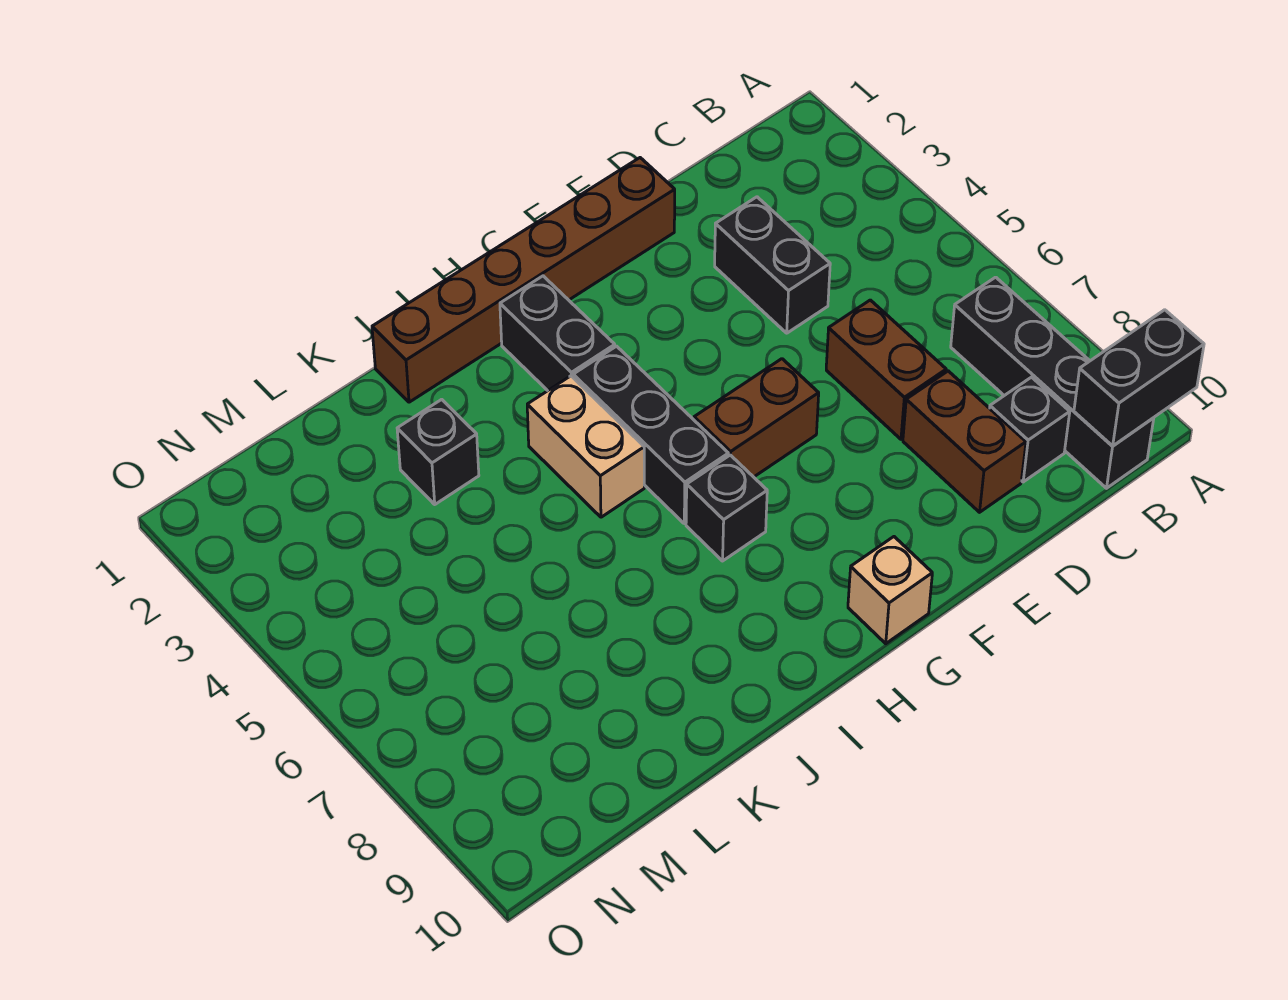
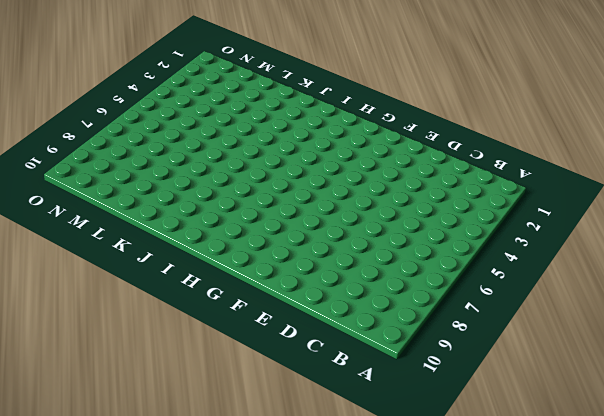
none -> black 1x4 brick [951,277,1154,488]
none -> black 1x1 brick [990,377,1070,482]
none -> black 1x2 brick [715,197,830,333]

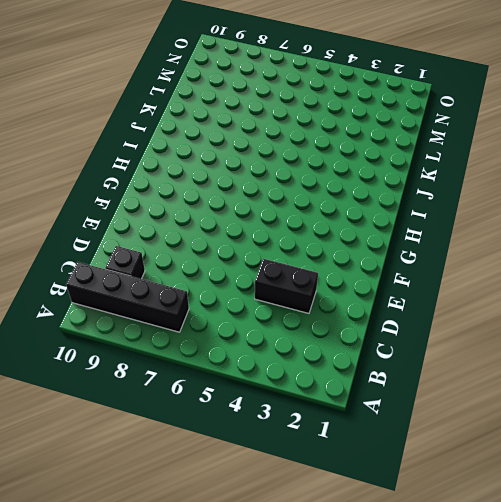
none -> brown 1x2 brick [826,300,946,439]
none -> brown 1x2 brick [903,371,1026,512]
none -> brown 1x6 brick [372,158,675,402]

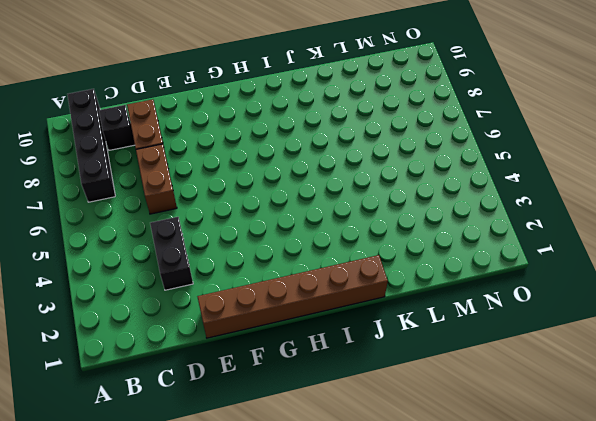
none -> brown 1x2 brick [694,359,819,477]
none -> tan 1x1 brick [848,537,932,644]
none -> black 1x2 brick [500,276,615,391]

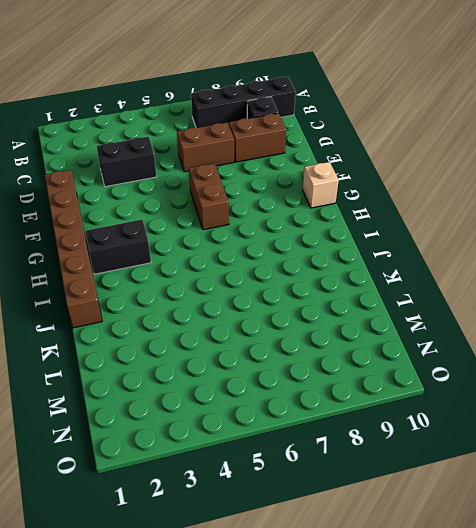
none -> black 1x3 brick [573,346,728,524]
none -> black 1x1 brick [686,455,767,561]
none -> tan 1x2 brick [527,376,644,517]

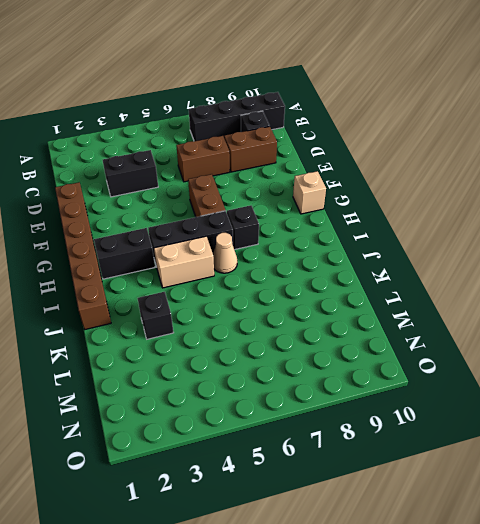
tan 1x1 cone [213,233,237,273] -> none
none -> black 1x2 brick [1074,310,1204,446]

